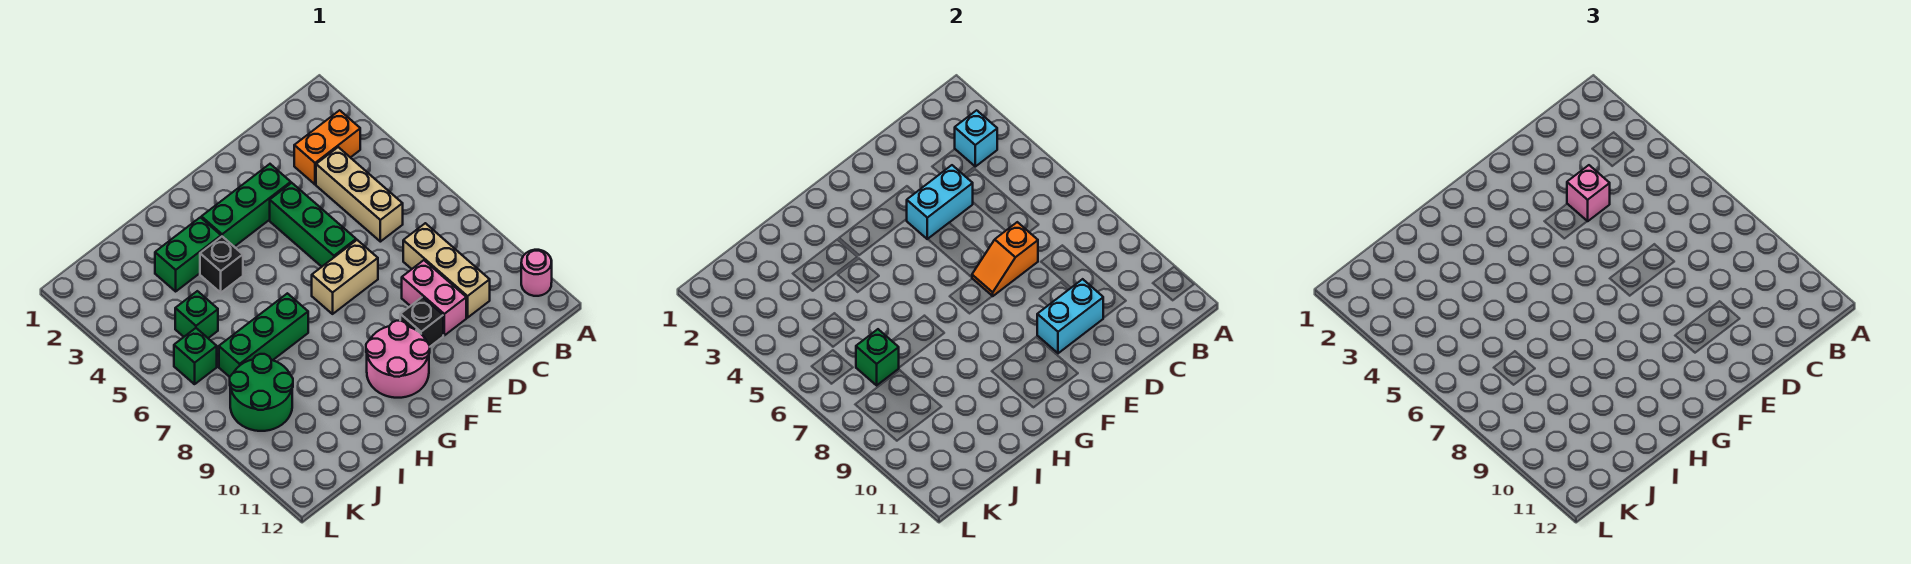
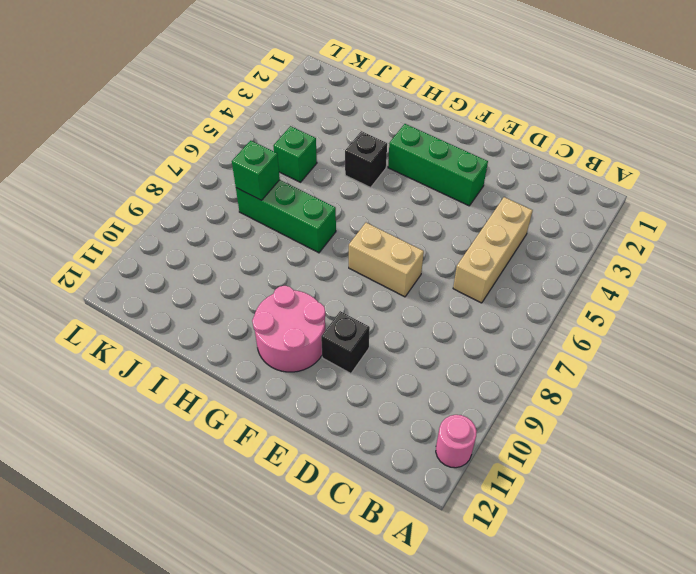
none -> orange 1x2 brick [294,110,360,184]
none -> tan 1x3 brick [403,223,490,318]
none -> pink 1x2 brick [402,260,466,335]

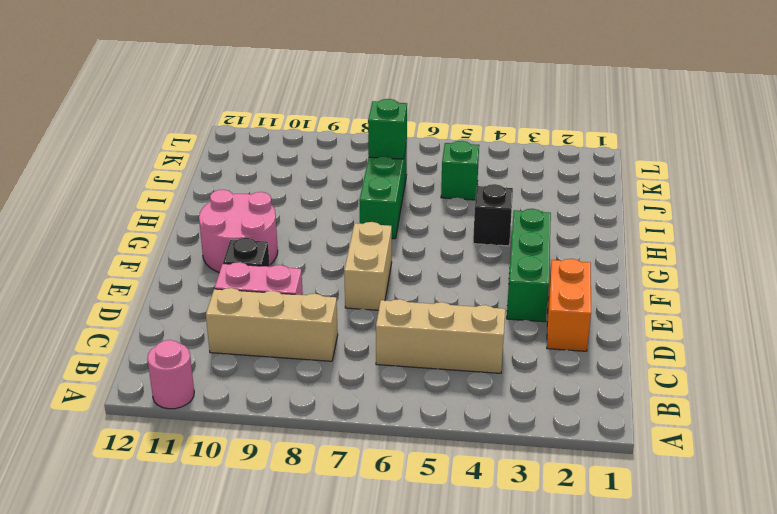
orange 1x2 brick [547,259,591,351] -> orange 1x2 brick moved to [294,110,360,184]
none -> green 1x3 brick [270,183,356,267]
none -> green 1x2 brick [155,217,221,291]
none -> green 2x2 round brick [230,354,293,431]

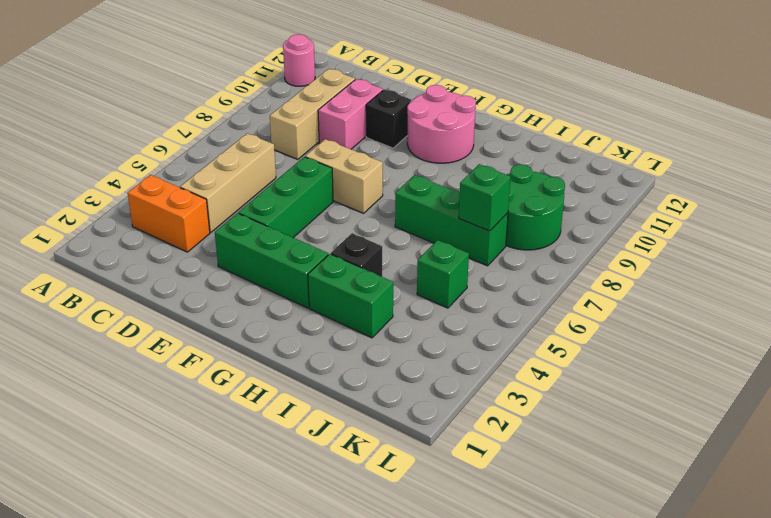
none -> green 1x1 brick [174,328,217,384]
none -> cyan 1x1 brick [955,110,997,167]
none -> cyan 1x2 brick [907,165,973,239]

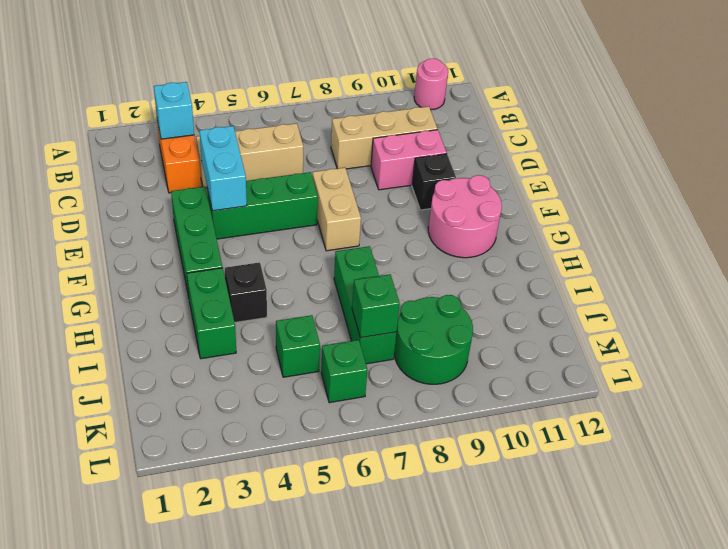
none -> orange 1x2 slope [972,222,1038,296]
none -> cyan 1x2 brick [1037,279,1103,353]
none -> pink 1x1 brick [1567,165,1610,221]

